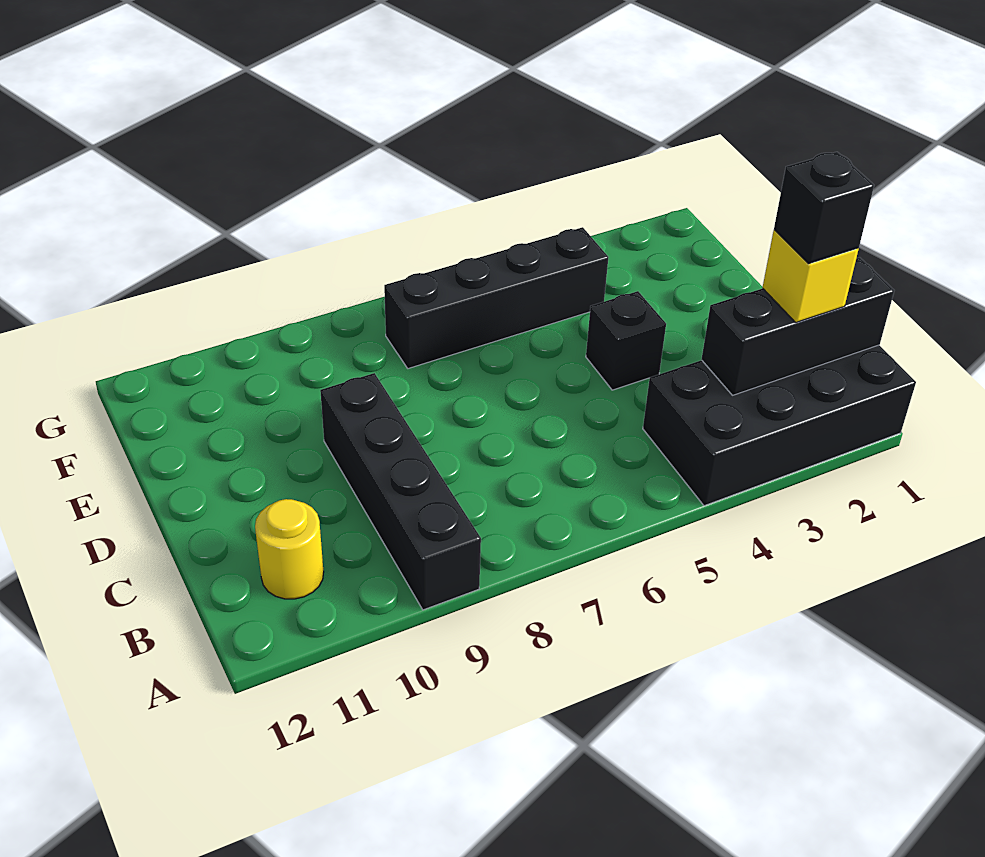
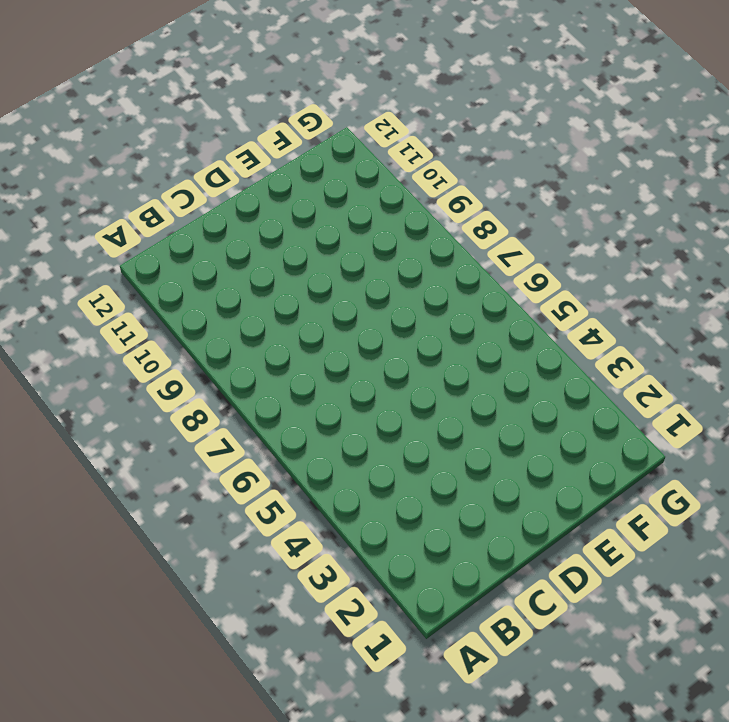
none -> black 2x4 brick [643,345,916,506]
none -> black 1x4 brick [320,373,481,610]

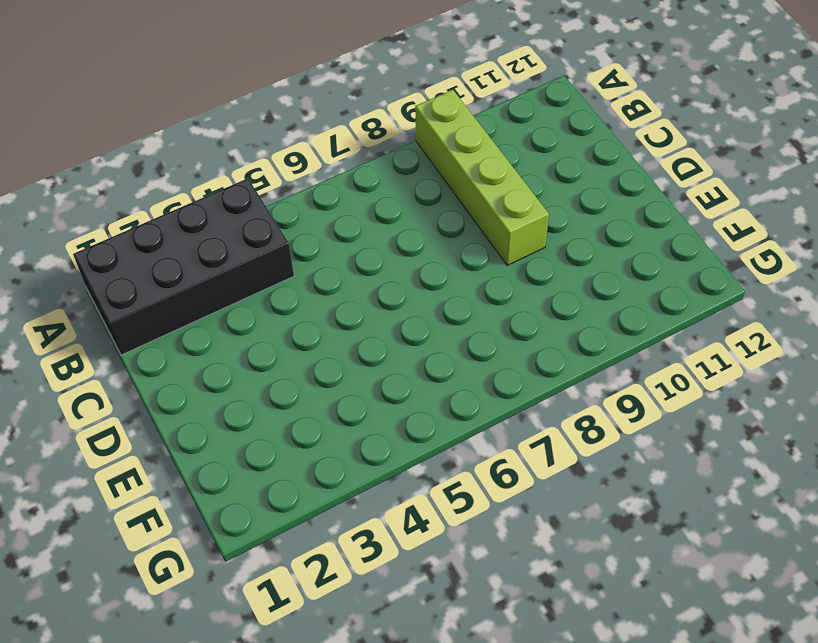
lime 1x4 brick [415,90,549,265] -> black 1x4 brick [320,373,481,610]
none -> yellow 1x1 round brick [255,499,324,599]
none -> black 1x1 brick [586,291,666,390]

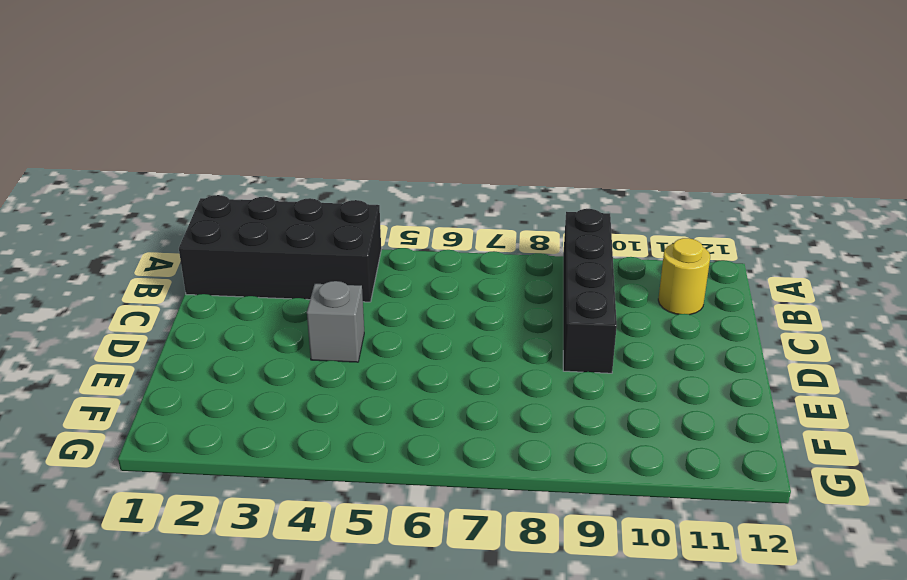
grey 1x1 brick [307,281,364,362] -> black 1x1 brick [586,291,666,390]
none -> black 1x4 brick [384,227,608,369]
none -> black 1x3 brick [701,257,894,395]

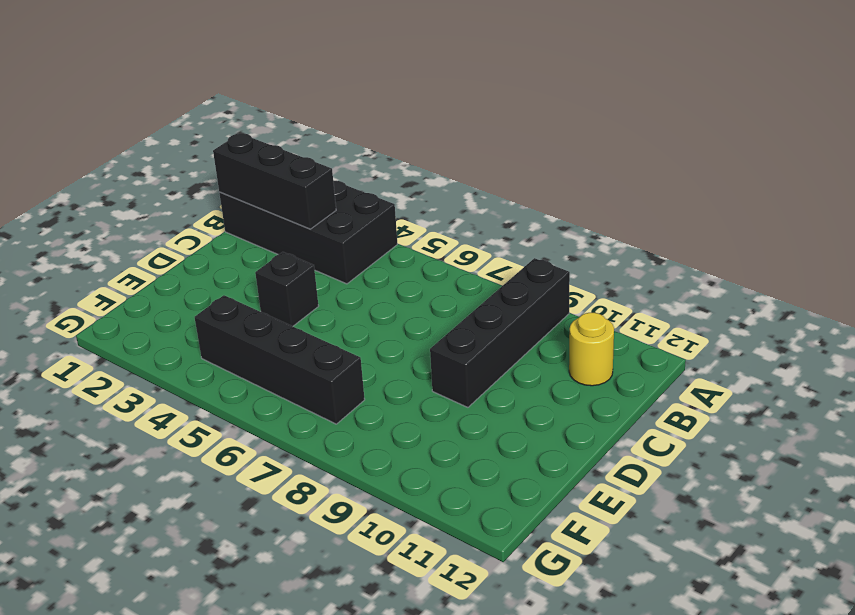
none -> yellow 1x1 brick [763,230,859,322]
none -> black 1x1 brick [774,152,874,263]

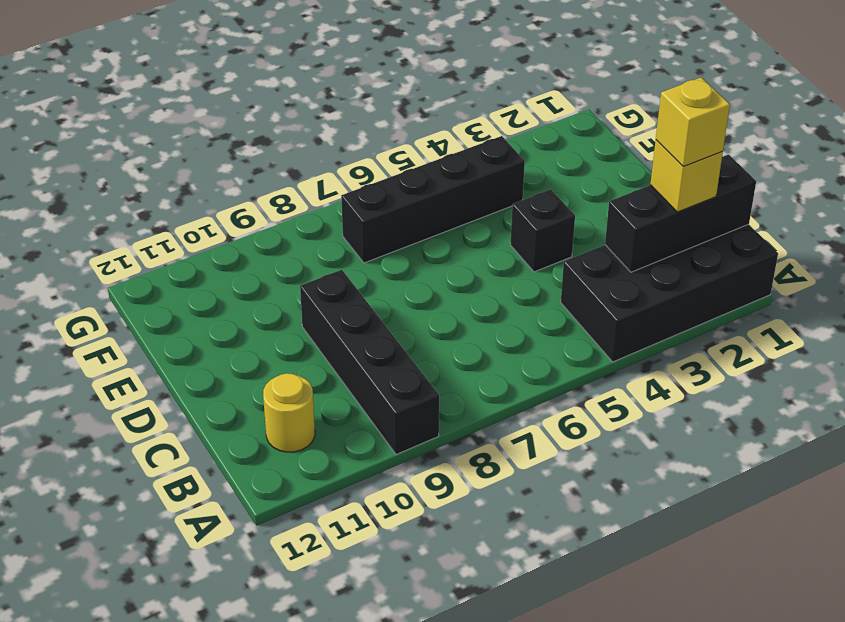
yellow 1x1 brick [656,77,730,166] -> black 1x1 brick [774,152,874,263]

